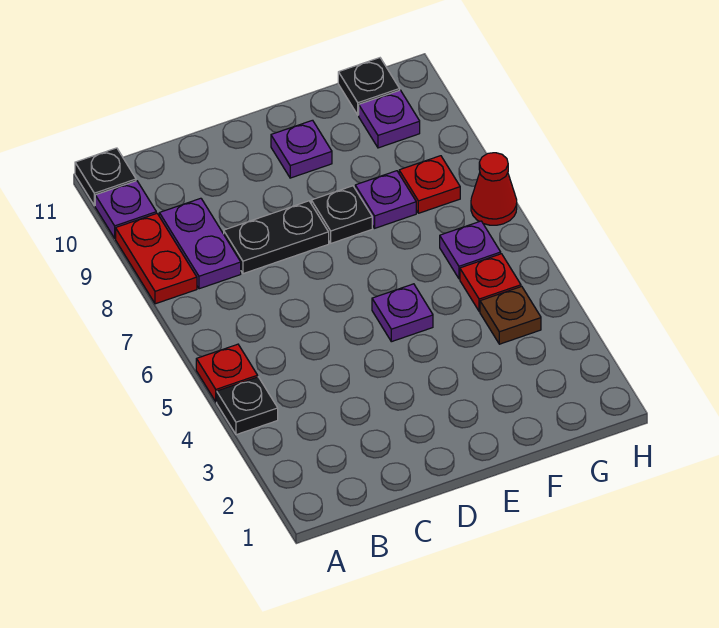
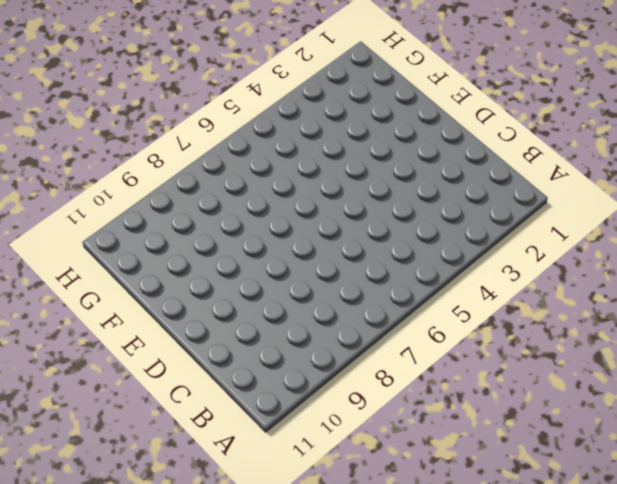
none -> black 1x1 plate [217,377,278,435]
none -> red 1x1 plate [196,344,258,402]
none -> red 1x2 plate [116,213,197,304]

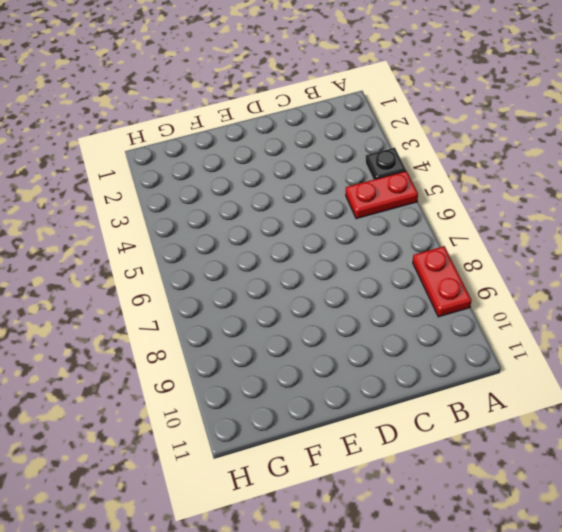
red 1x2 plate [346,171,418,219] -> red 1x1 plate [196,344,258,402]
none -> purple 1x1 plate [95,181,156,238]
none -> black 1x1 plate [75,148,136,206]
none -> purple 1x2 plate [159,198,241,289]

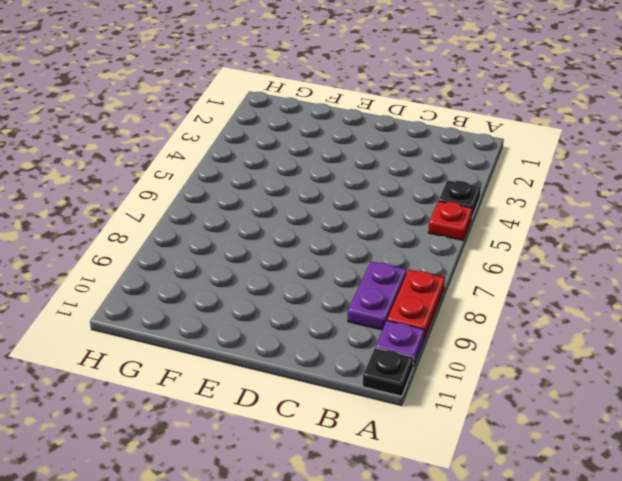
none -> black 1x2 plate [224,201,329,274]
none -> purple 1x1 plate [372,284,433,342]
none -> black 1x1 plate [311,186,372,243]

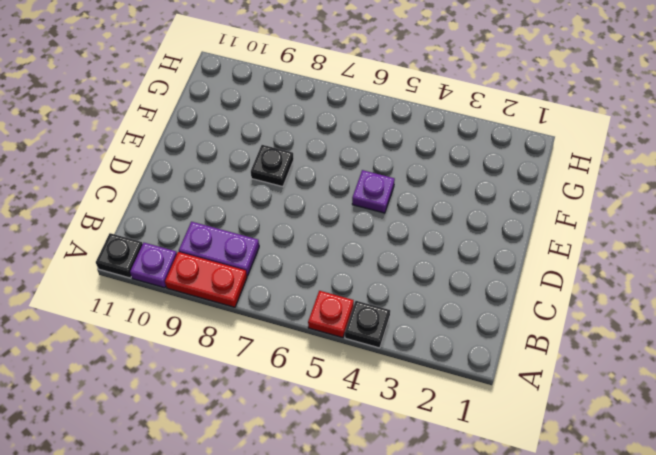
none -> black 1x2 plate [224,201,329,274]
none -> purple 1x1 plate [271,120,332,178]
none -> purple 1x1 plate [355,171,416,228]

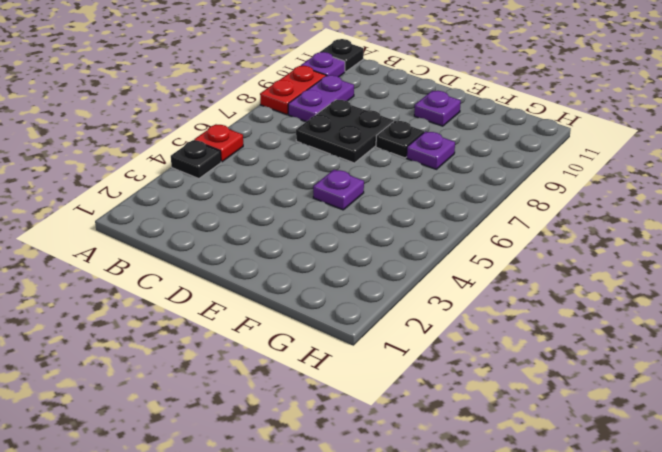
black 2x2 plate [296,100,393,163] -> black 1x2 plate [224,201,329,274]
none -> brown 1x1 plate [480,286,541,344]
none -> red 1x1 plate [460,254,521,312]
none -> purple 1x1 plate [440,221,501,279]

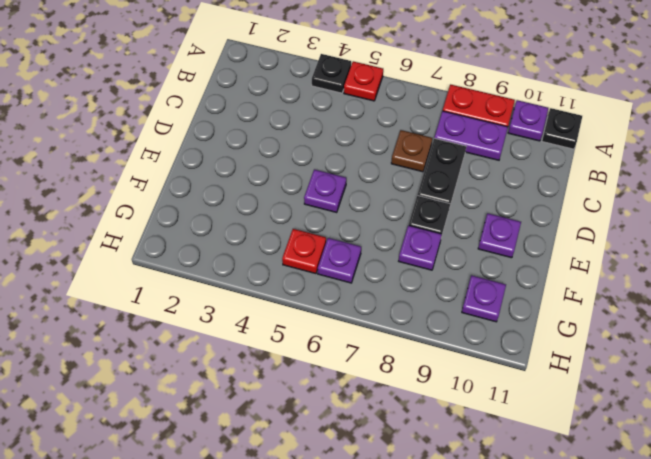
brown 1x1 plate [391,130,432,172] -> brown 1x1 plate moved to [480,286,541,344]
none -> red 1x1 plate [399,156,460,213]
none -> black 1x1 plate [338,58,400,115]
none -> red 1x1 cone [471,153,517,225]

